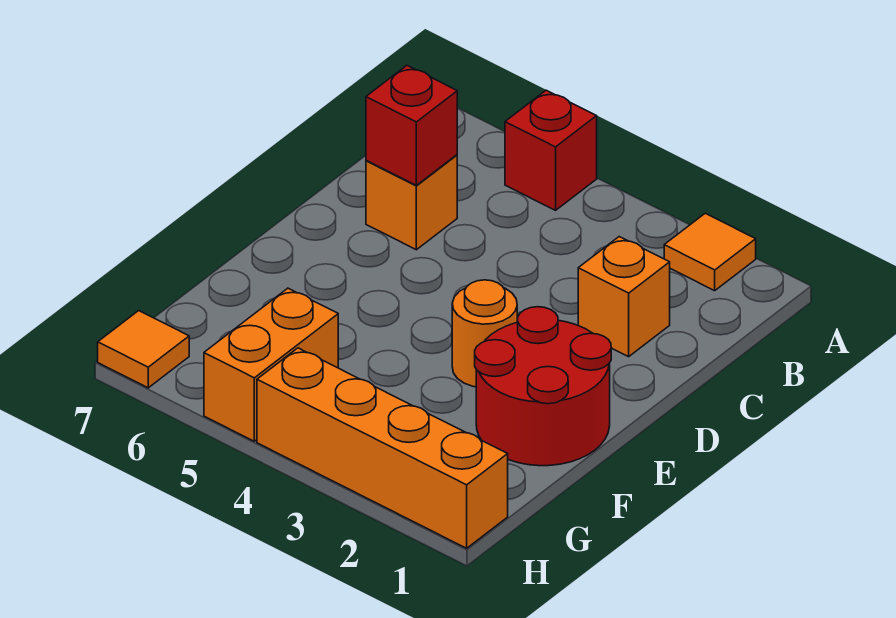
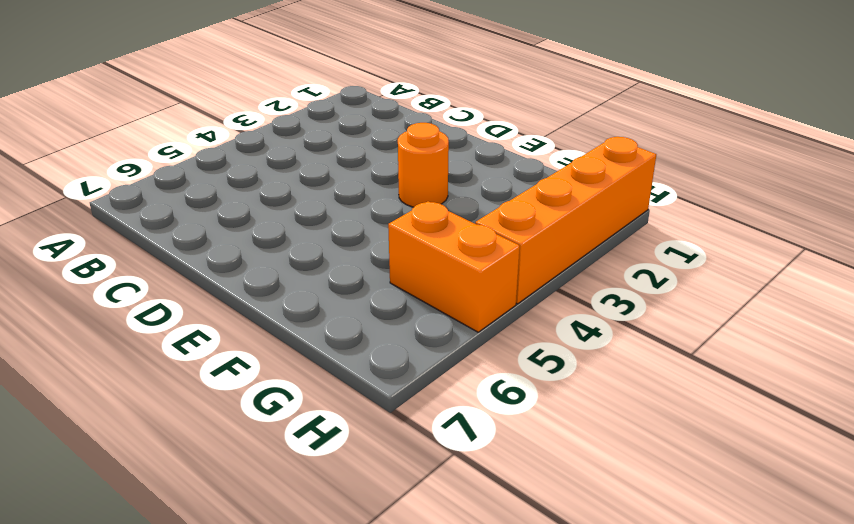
none -> orange 1x1 tile [664,213,756,291]
none -> red 1x1 brick [505,90,597,210]

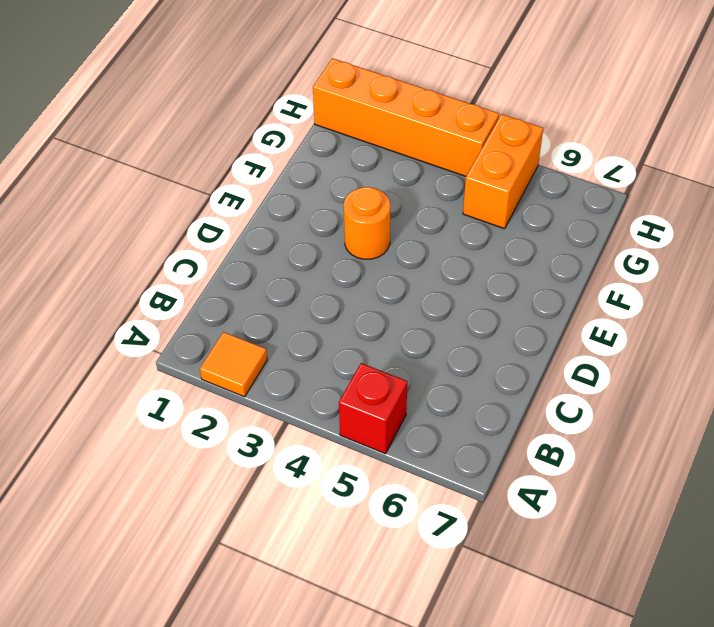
none -> orange 1x1 brick [578,237,670,357]
none -> orange 1x1 brick [366,155,457,250]

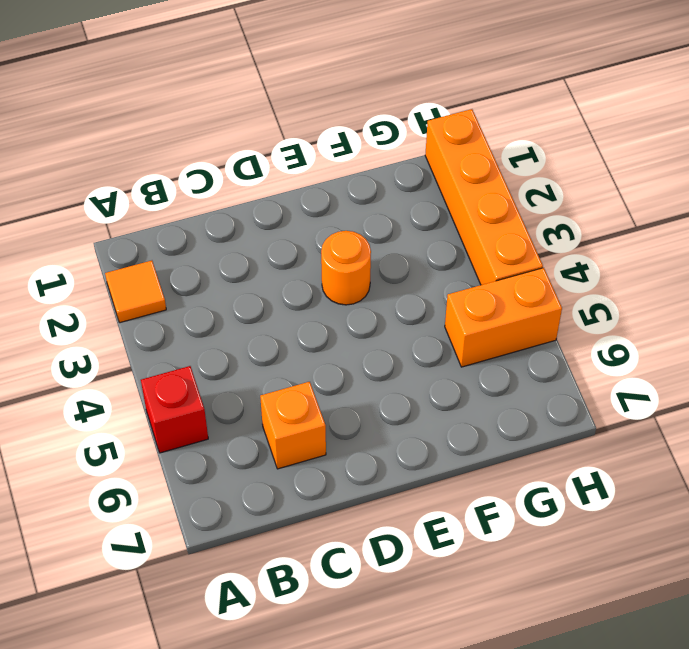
none -> orange 1x1 brick [578,237,670,357]
none -> red 2x2 round brick [475,307,611,466]

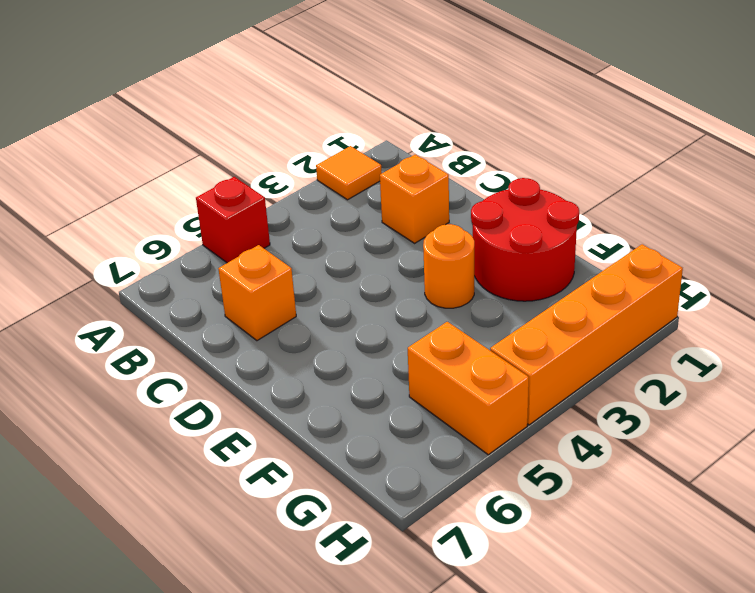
none -> orange 1x1 tile [98,311,189,388]
none -> red 1x1 brick [366,66,457,185]

